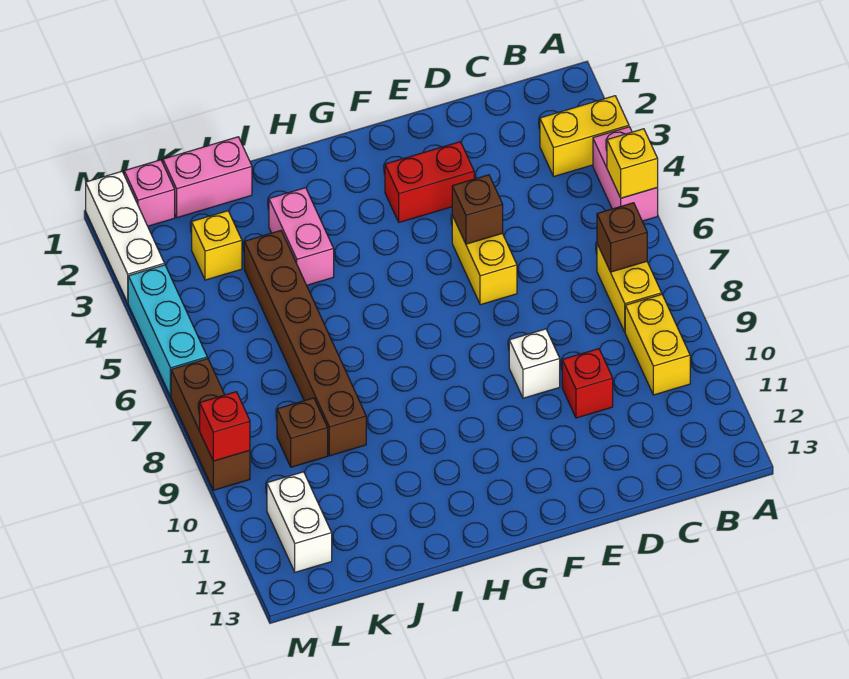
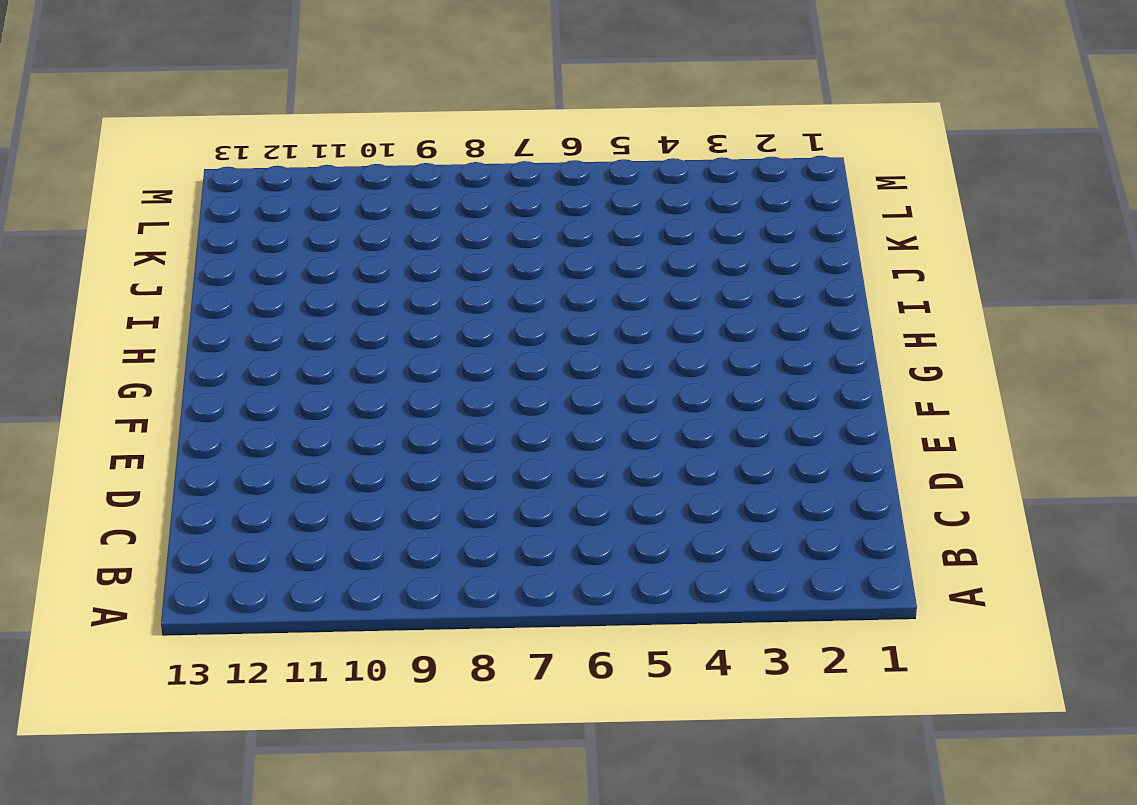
none -> yellow 1x2 brick [540,96,629,176]
none -> pink 1x2 brick [593,127,658,221]
none -> yellow 1x2 brick [597,244,662,332]

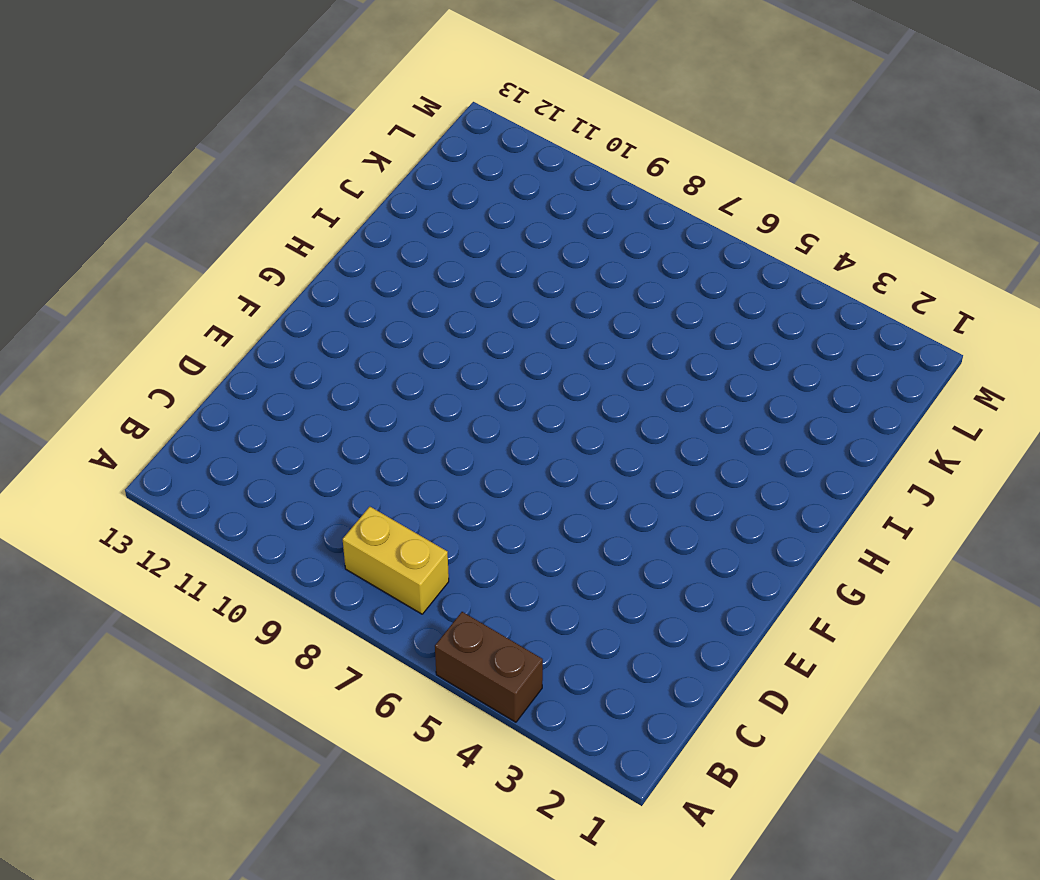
brown 1x2 brick [435,612,543,722] -> pink 1x2 brick [593,127,658,221]
none -> yellow 1x2 brick [540,96,629,176]
none -> yellow 1x2 brick [625,295,690,395]
none -> red 1x1 brick [562,349,613,418]

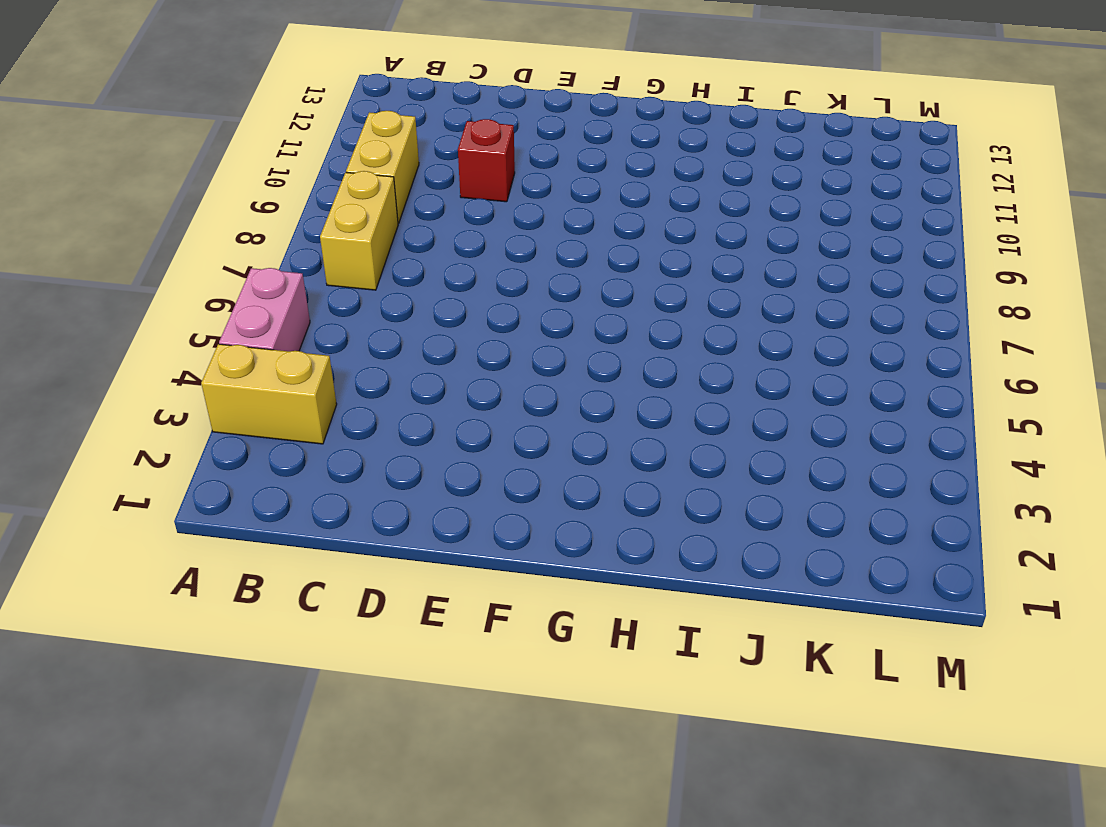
none -> red 1x2 brick [385,142,474,222]
none -> yellow 1x2 brick [452,216,517,305]
none -> white 1x1 brick [509,329,560,398]

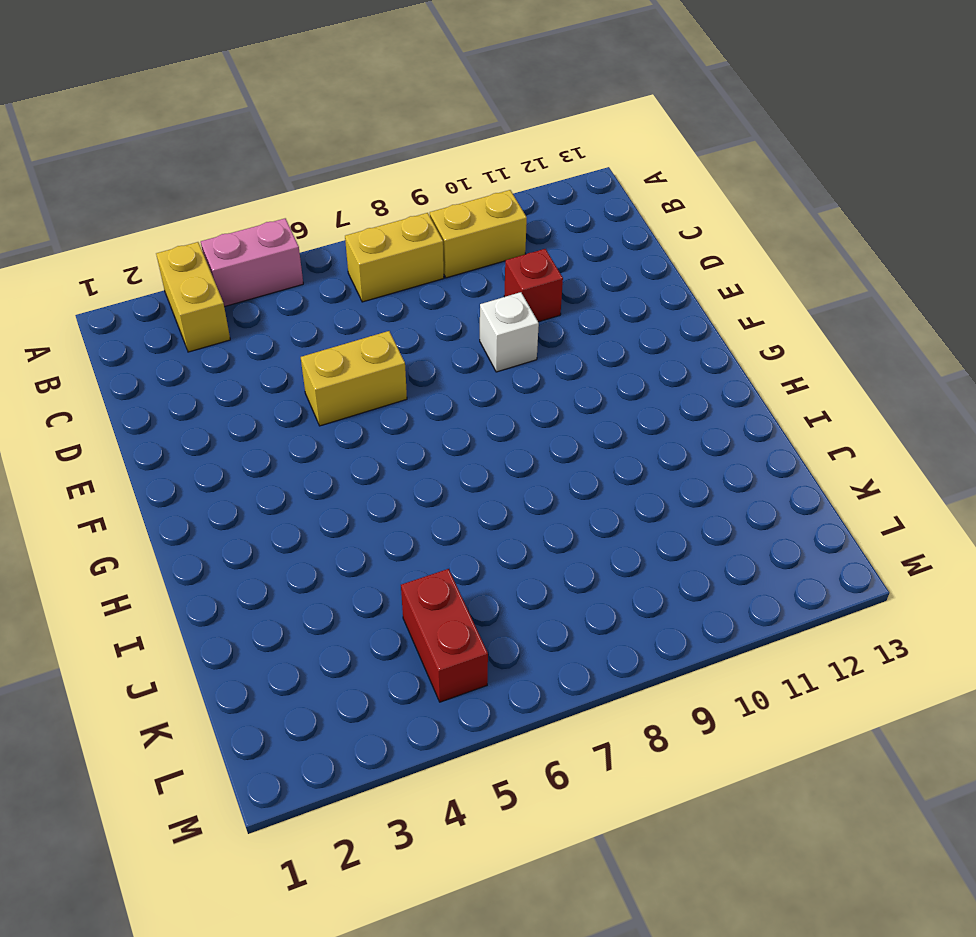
red 1x2 brick [401,569,488,702] -> red 1x2 brick moved to [385,142,474,222]
none -> pink 1x2 brick [269,188,334,285]
none -> pink 1x2 brick [163,137,252,218]
none -> brown 1x6 brick [244,231,366,456]

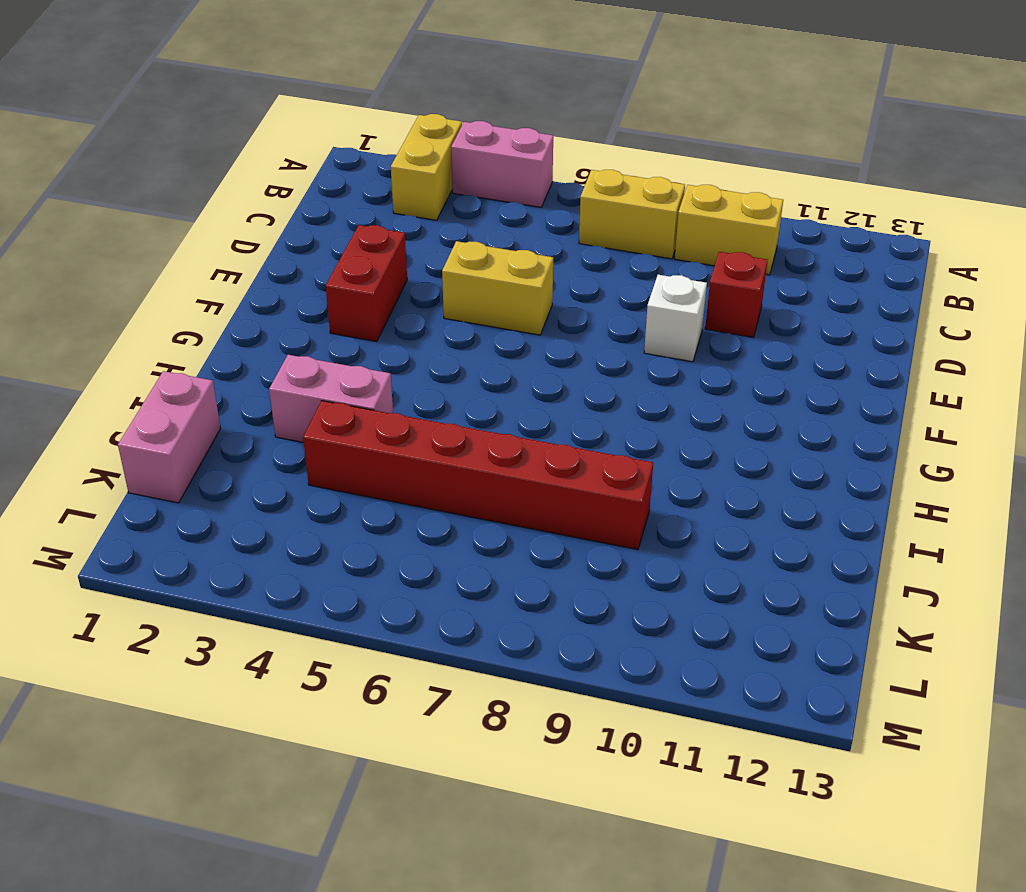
red 1x6 brick [303,401,653,550] -> brown 1x6 brick [244,231,366,456]
none -> yellow 1x1 brick [192,211,242,280]
none -> brown 1x1 brick [277,398,328,467]
none -> pink 1x1 brick [124,160,175,226]

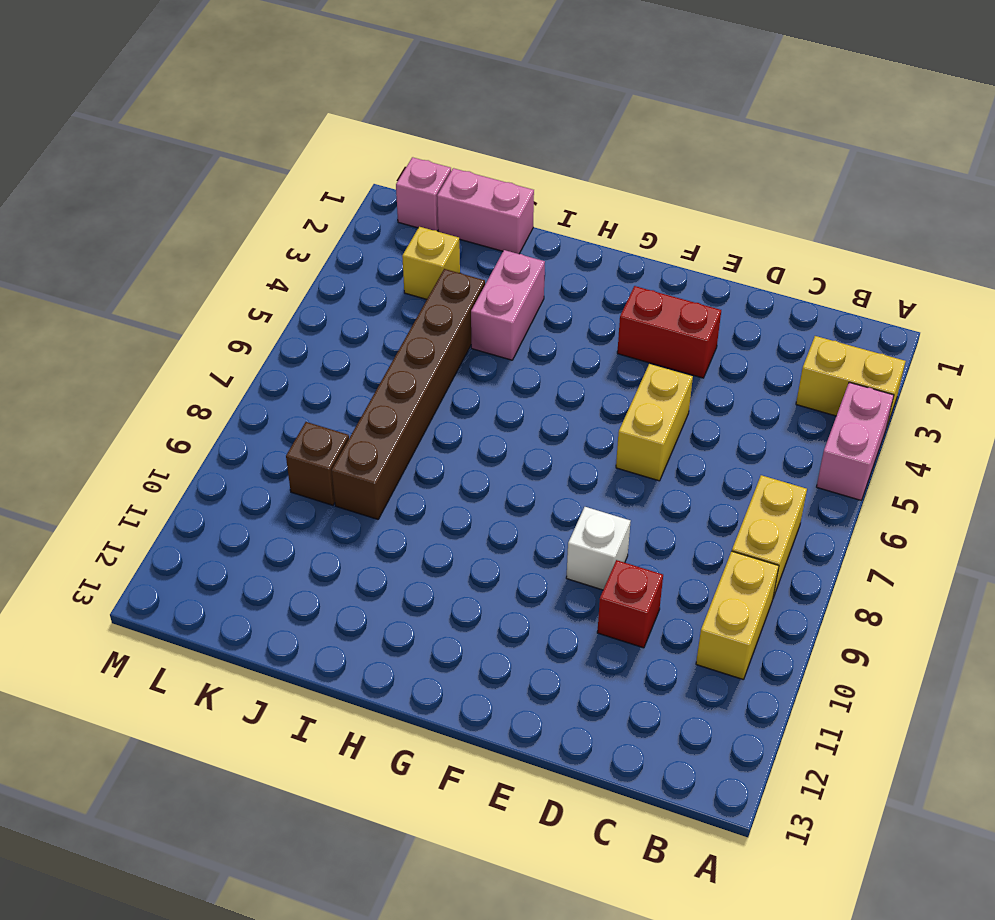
none -> white 1x2 brick [267,472,332,572]
none -> white 1x3 brick [86,171,165,302]
none -> cyan 1x3 brick [128,265,207,397]

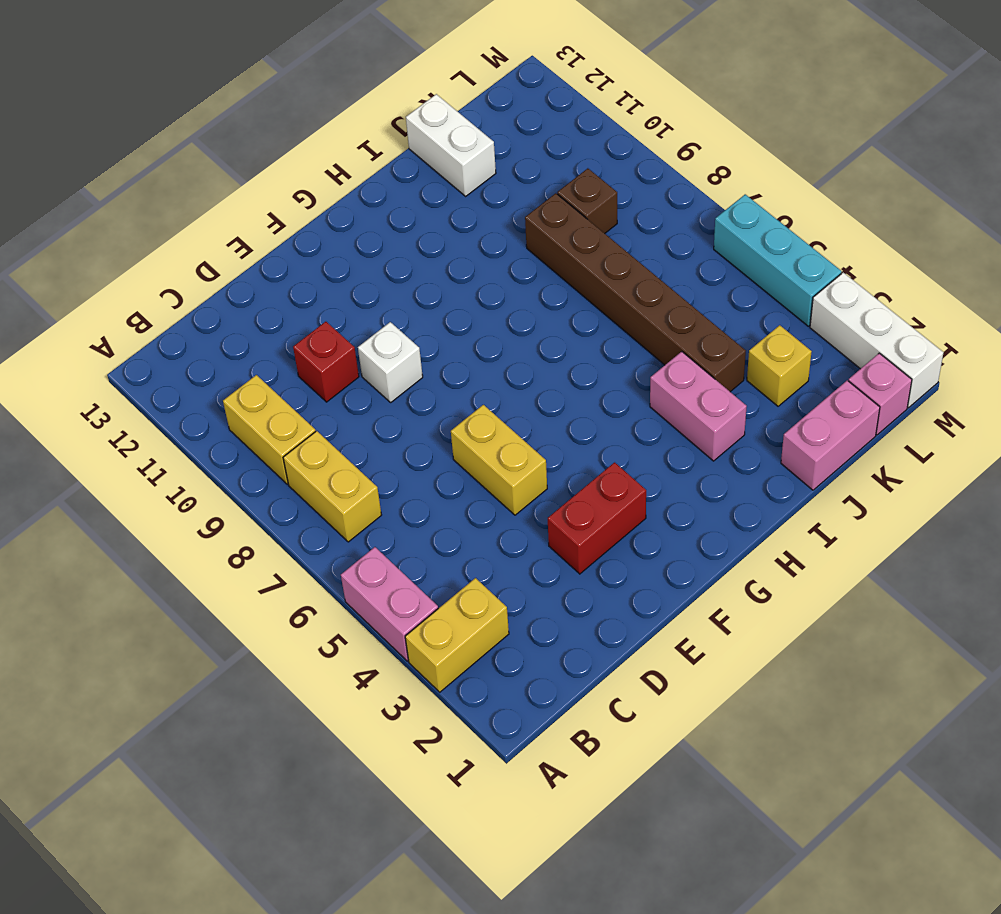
white 1x2 brick [406,94,496,196] -> white 1x2 brick moved to [267,472,332,572]
none -> brown 1x3 brick [171,358,250,490]
none -> yellow 1x1 brick [607,129,658,198]
none -> brown 1x1 brick [597,203,647,272]

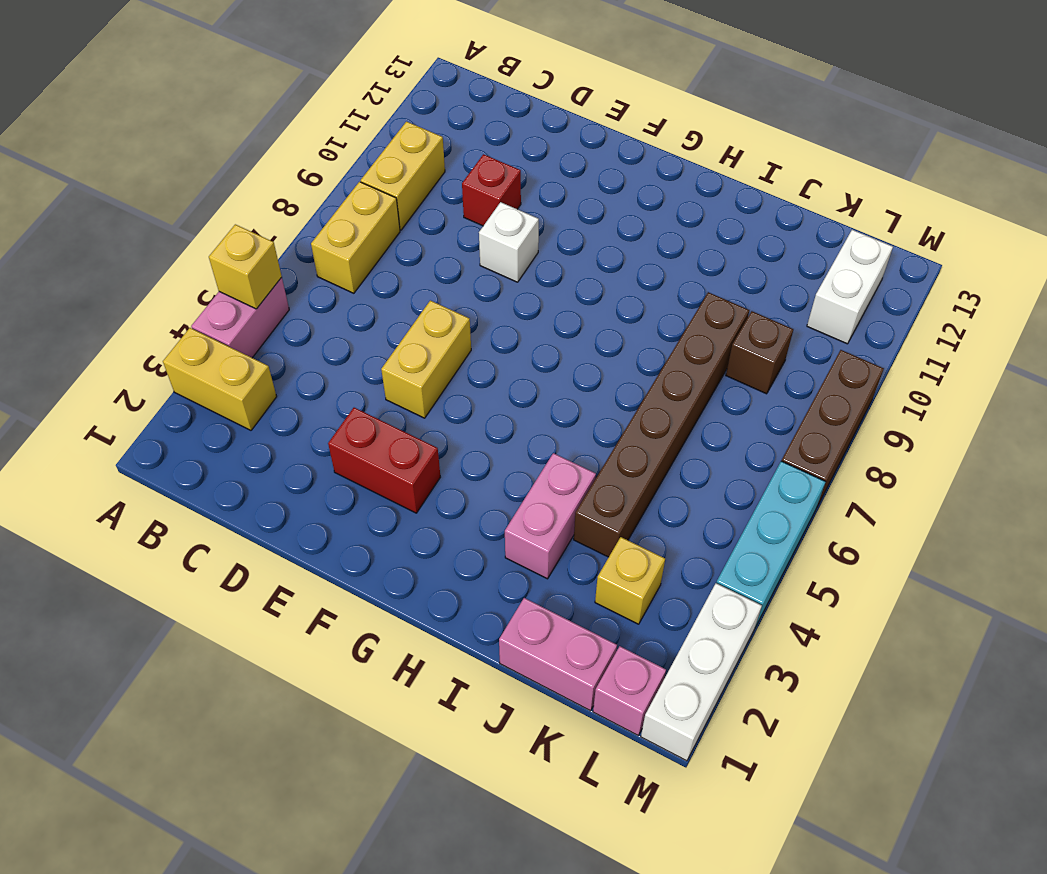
none -> brown 1x1 brick [597,203,647,272]
none -> brown 1x1 brick [452,175,503,244]
none -> red 1x1 brick [200,392,250,461]

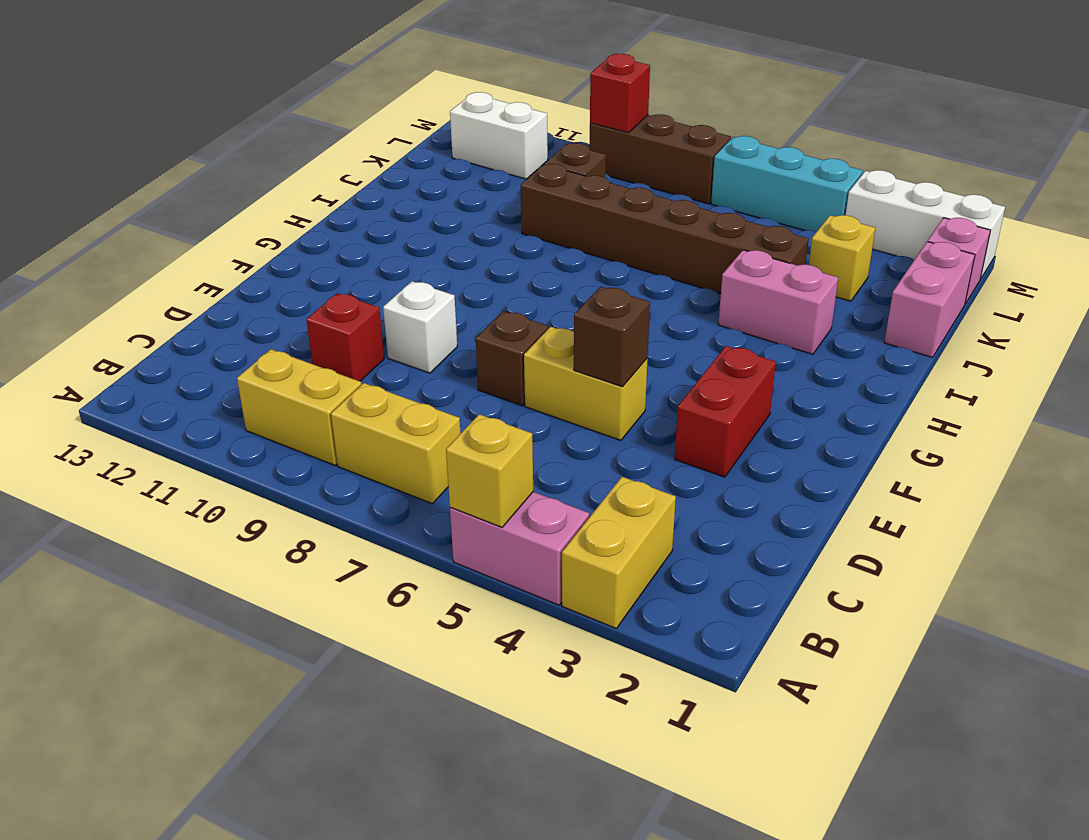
brown 1x1 brick [476,311,548,406] -> brown 1x1 brick moved to [597,203,647,272]

